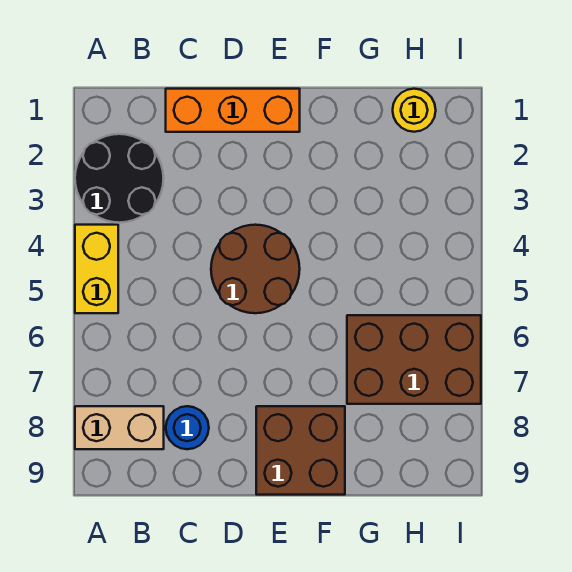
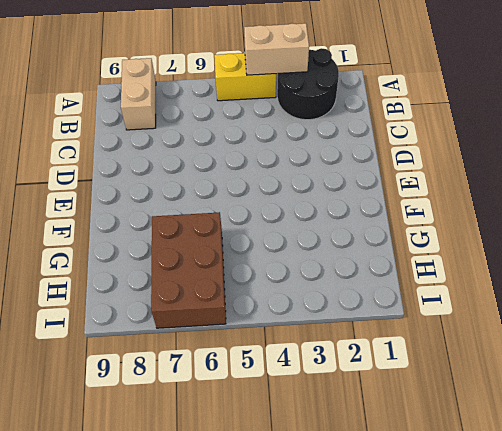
tan 1x2 brick [244,23,309,75] -> none
none -> orange 1x3 brick [166,89,300,132]
none -> blue 1x1 round brick [166,406,209,449]

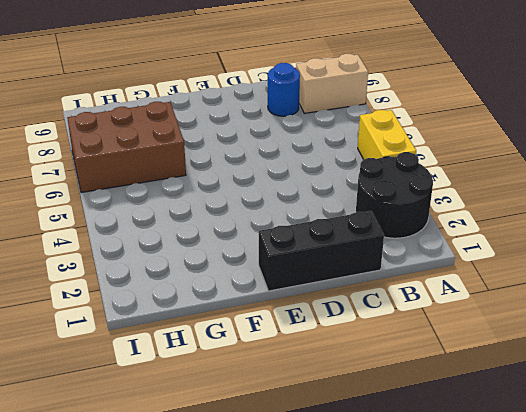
black 1x3 brick [259,211,384,291] -> orange 1x3 brick [166,89,300,132]
none -> brown 2x2 round brick [211,225,300,313]
none -> brown 2x2 brick [256,406,345,495]

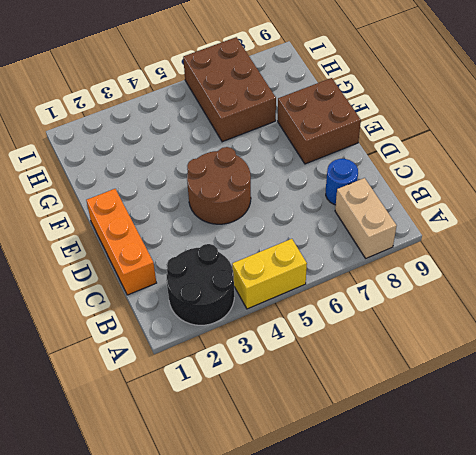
none -> yellow 1x1 round brick [393,89,436,132]

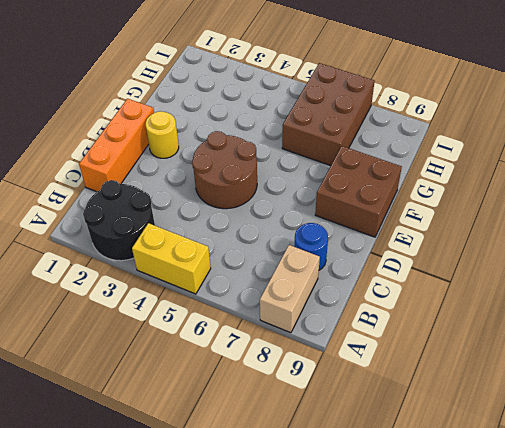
yellow 1x1 round brick [145,111,179,158] -> yellow 1x1 round brick moved to [393,89,436,132]

